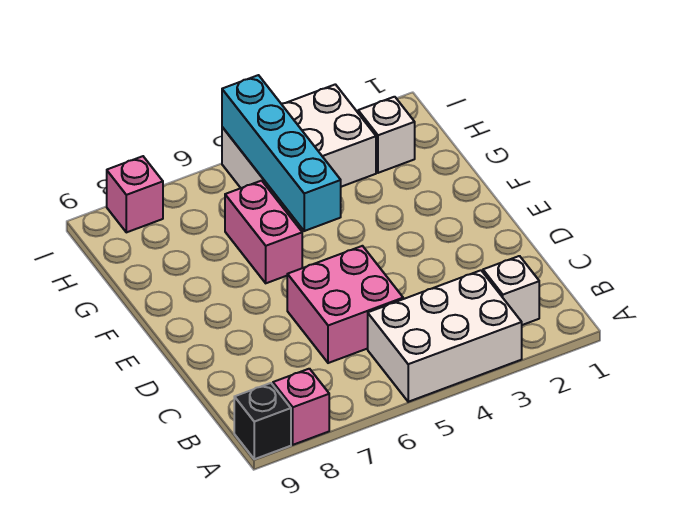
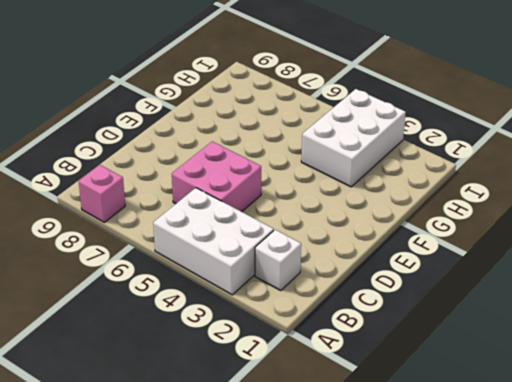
white 2x3 brick [301,89,406,187] -> white 2x3 brick turned to [222,84,376,208]
none -> black 1x1 brick [234,383,291,459]
none -> pink 1x2 brick [225,181,302,283]

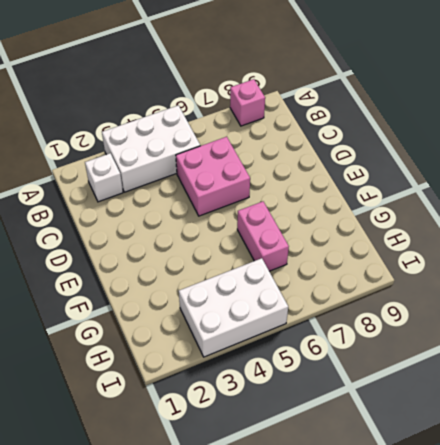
none -> black 1x1 brick [234,383,291,459]
none -> white 1x1 brick [358,97,415,173]

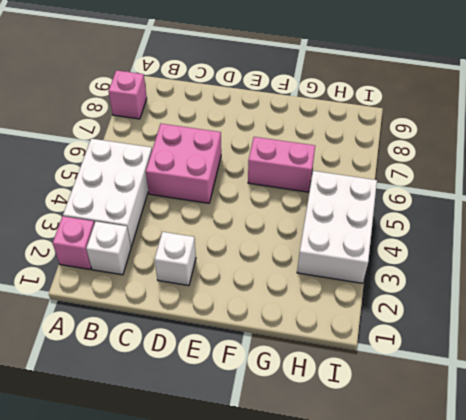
pink 1x1 brick [53,216,94,269] -> pink 1x1 brick moved to [107,156,163,232]
white 1x1 brick [154,232,196,286] -> white 1x1 brick moved to [358,97,415,173]
none -> black 1x1 brick [234,383,291,459]
none -> cyan 1x4 brick [222,75,341,231]

